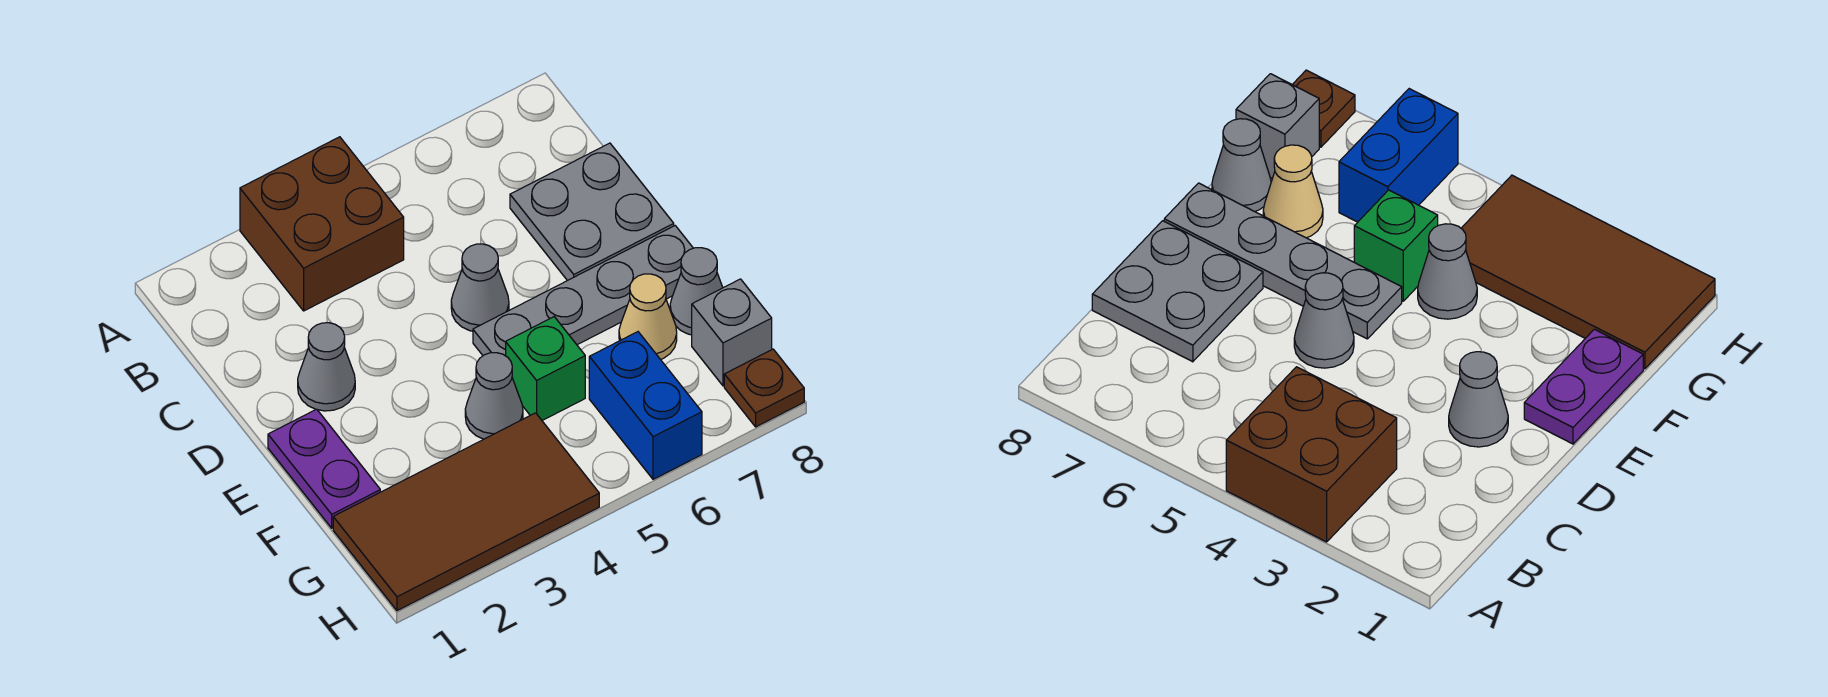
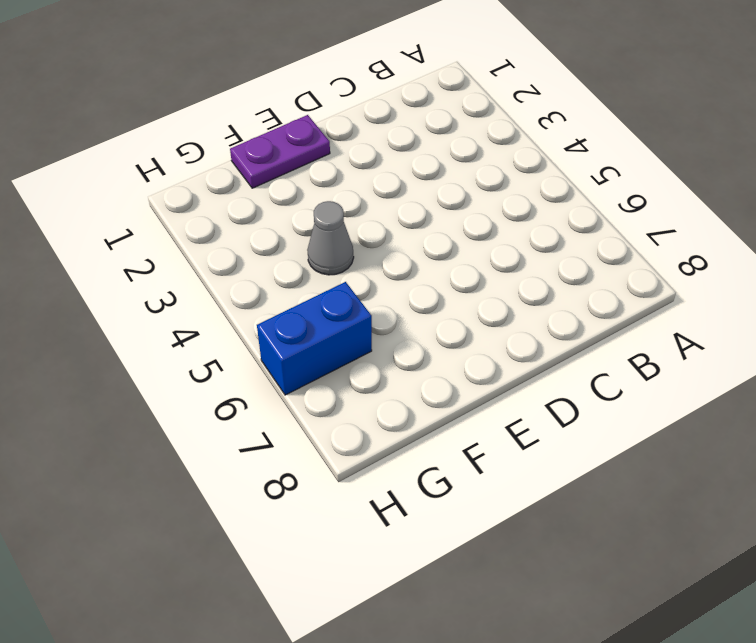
none -> brown 2x2 brick [240,137,404,311]
none -> grey 2x2 plate [510,143,674,281]
none -> grey 1x1 cone [298,323,355,411]

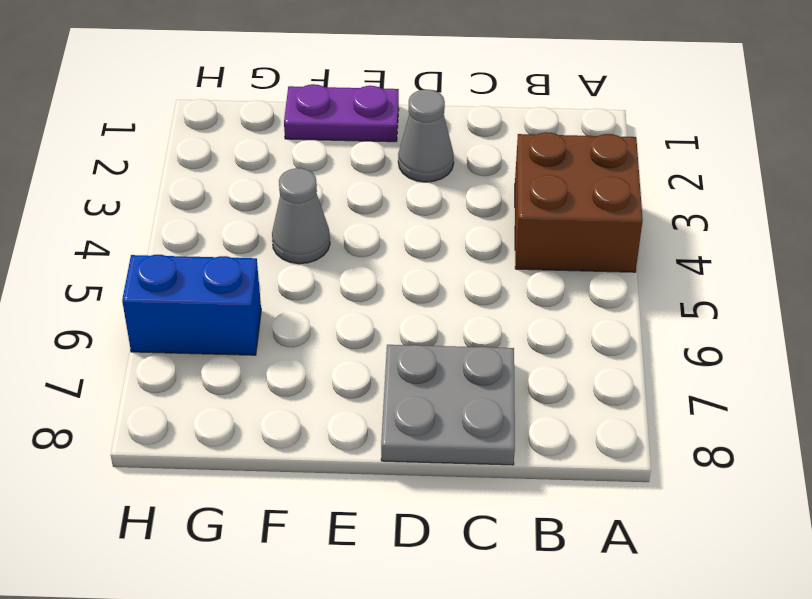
none -> grey 1x1 cone [451,244,509,331]
none -> grey 1x4 plate [473,226,693,356]
none -> green 1x1 brick [506,317,585,420]

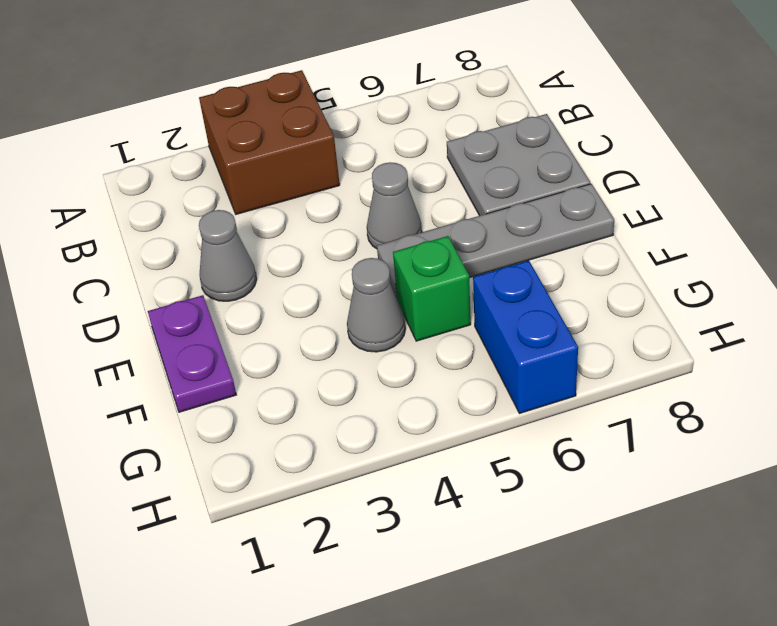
none -> tan 1x1 cone [619,274,677,360]
none -> grey 1x1 cone [670,248,723,335]
none -> brown 2x4 tile [333,413,599,611]

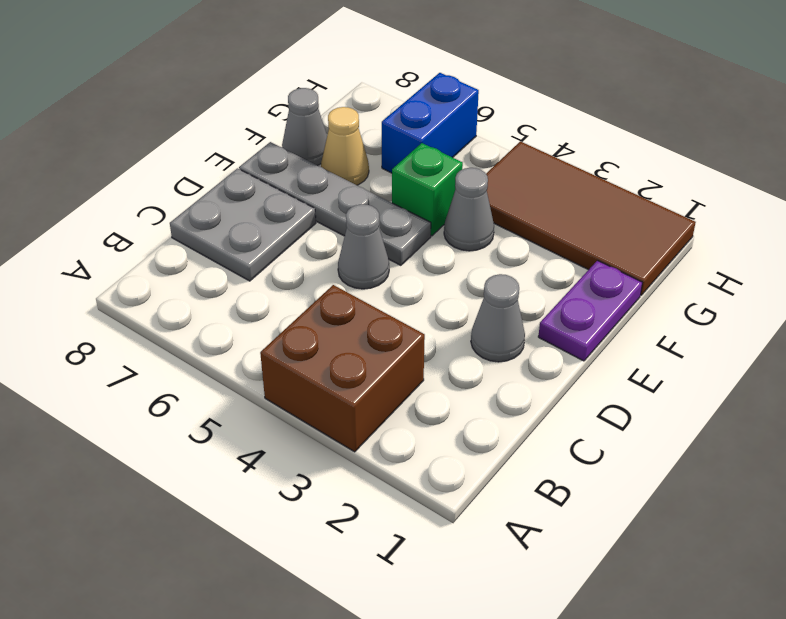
none -> grey 1x1 brick [692,279,772,386]
none -> brown 1x1 plate [724,349,804,427]

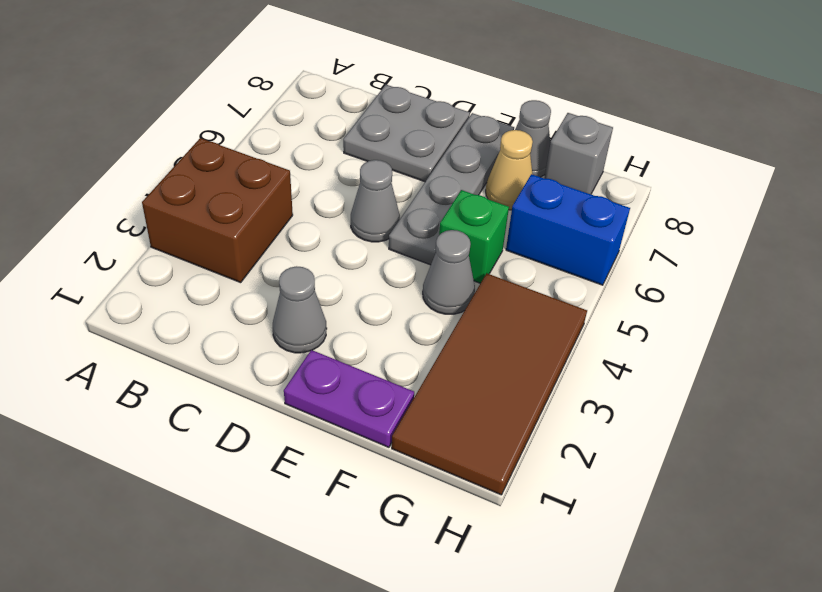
none -> brown 1x1 plate [724,349,804,427]

